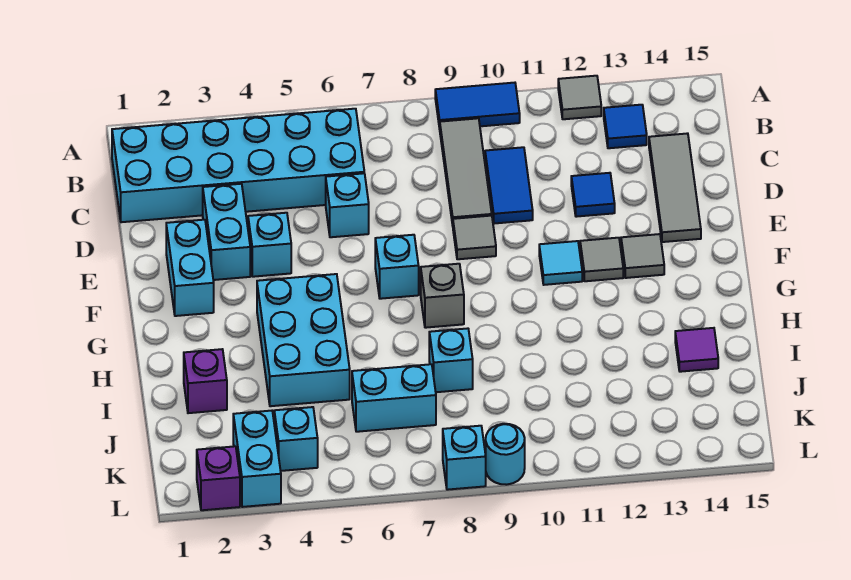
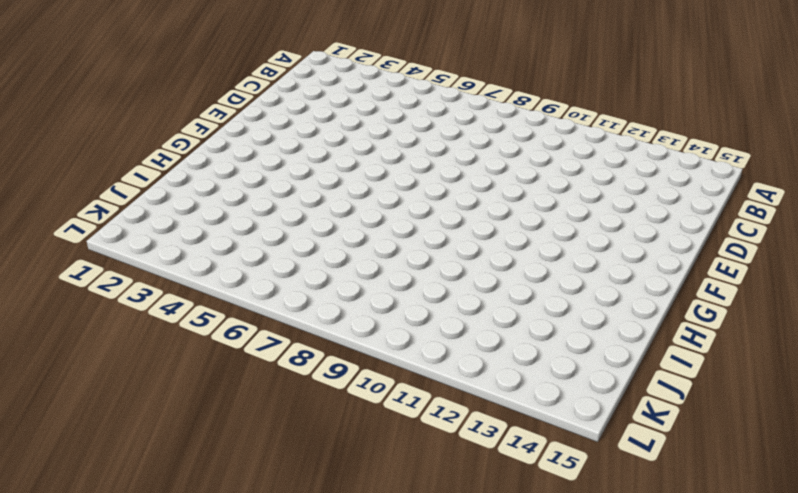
none -> blue 1x2 tile [435,83,520,129]
none -> grey 1x1 tile [558,76,601,119]
none -> cyan 2x6 brick [112,109,364,222]

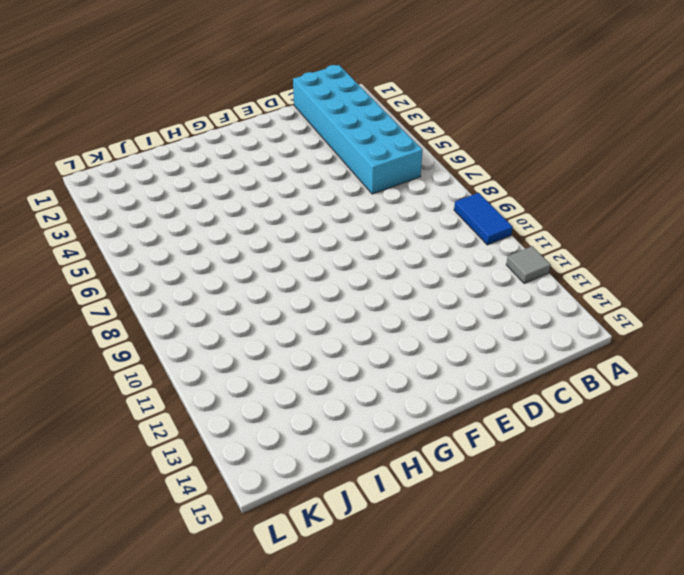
none -> grey 1x3 tile [440,118,492,225]
none -> blue 1x1 tile [604,105,647,148]
none -> blue 1x2 tile [485,147,533,224]

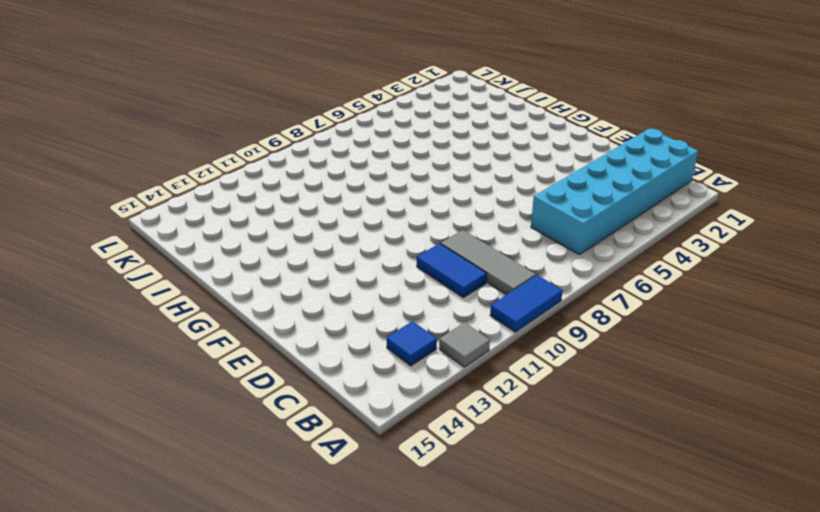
none -> grey 1x3 tile [649,133,701,242]
none -> cyan 1x2 brick [203,184,250,280]
none -> cyan 1x1 brick [326,173,369,237]

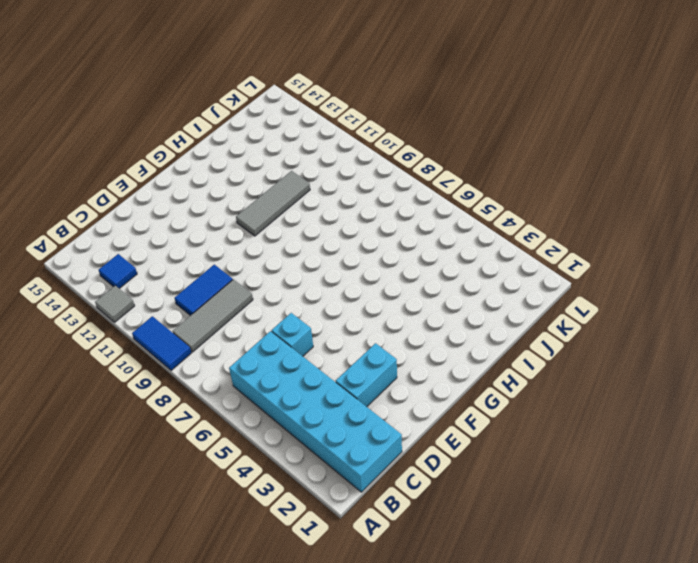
grey 1x3 tile [236,171,310,236] -> grey 1x3 tile moved to [649,133,701,242]
none -> blue 1x1 tile [571,173,615,217]
none -> cyan 1x2 brick [166,220,214,316]
none -> cyan 1x1 brick [248,213,291,277]

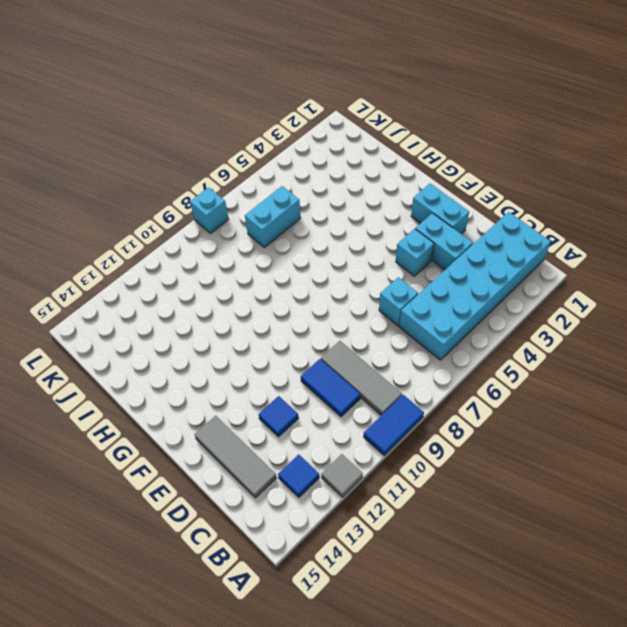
none -> grey 1x1 tile [453,216,496,259]
none -> cyan 1x1 brick [375,235,419,299]
none -> cyan 1x1 tile [539,241,582,285]

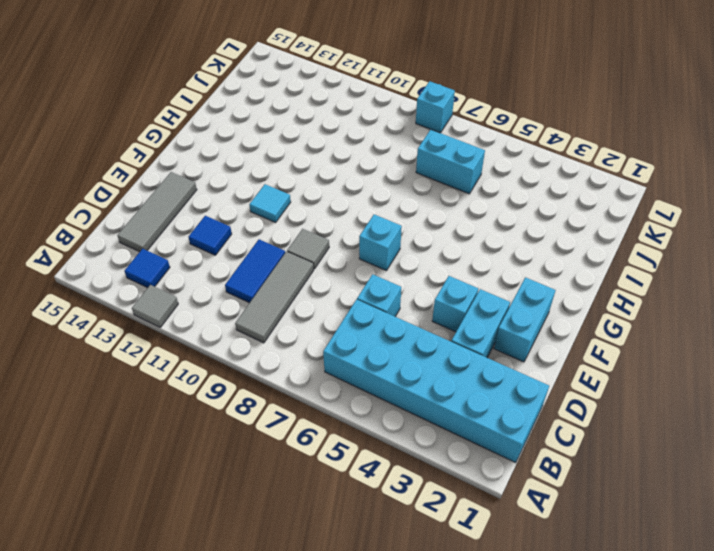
none -> blue 1x2 tile [435,83,520,129]
none -> grey 1x1 tile [580,238,623,281]
none -> grey 1x1 tile [621,234,664,278]

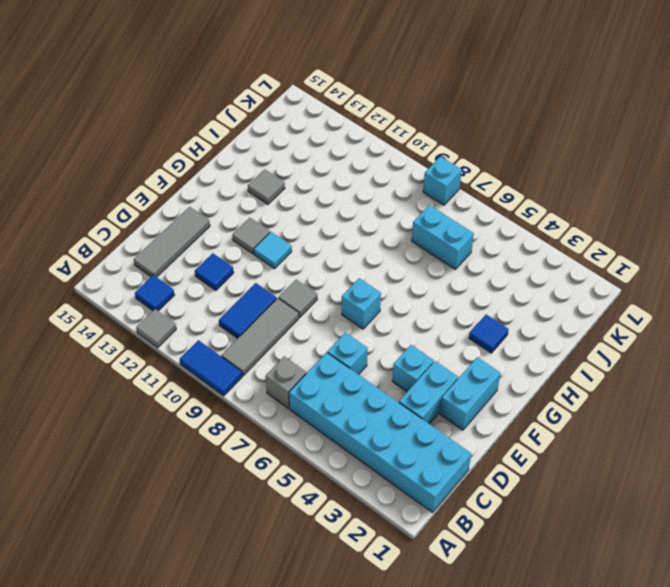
grey 1x1 brick [266,356,306,409] -> grey 1x1 brick moved to [421,264,464,328]
blue 1x1 tile [469,314,509,353] -> none
grey 1x1 tile [248,169,285,204] -> grey 1x1 tile moved to [621,234,664,278]
none -> cyan 2x3 brick [257,274,350,406]
none -> purple 1x1 brick [184,349,227,413]
none -> cyan 1x1 brick [429,328,473,392]

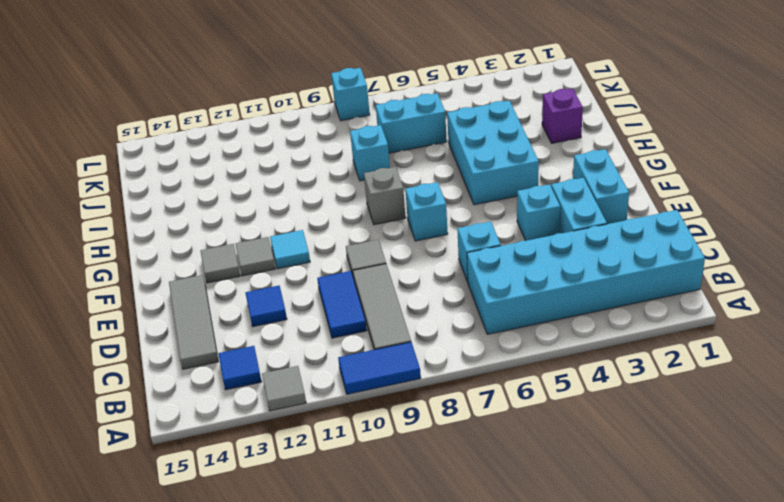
none -> purple 1x1 tile [675,328,718,372]
none -> cyan 1x2 brick [233,411,281,507]
none -> cyan 1x1 brick [274,407,318,471]

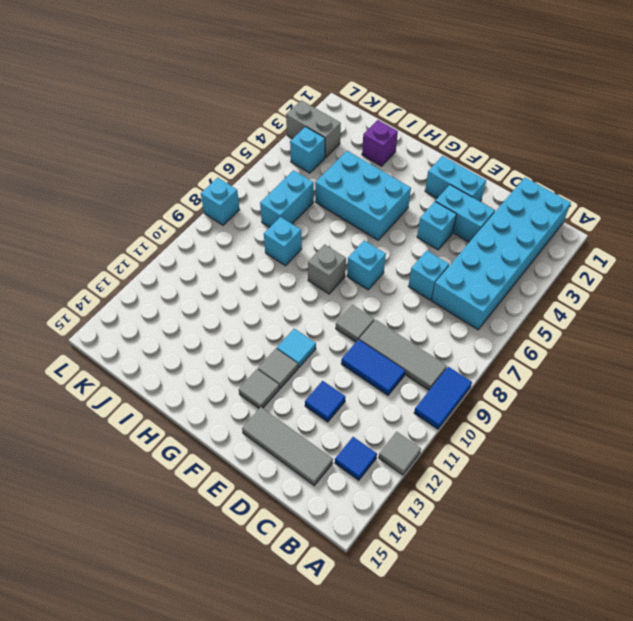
grey 1x2 brick [286,100,341,158] -> cyan 1x2 brick [233,411,281,507]
none -> purple 1x1 tile [675,328,718,372]
none -> purple 1x1 brick [197,446,240,510]
none -> cyan 1x1 round brick [486,424,525,485]

